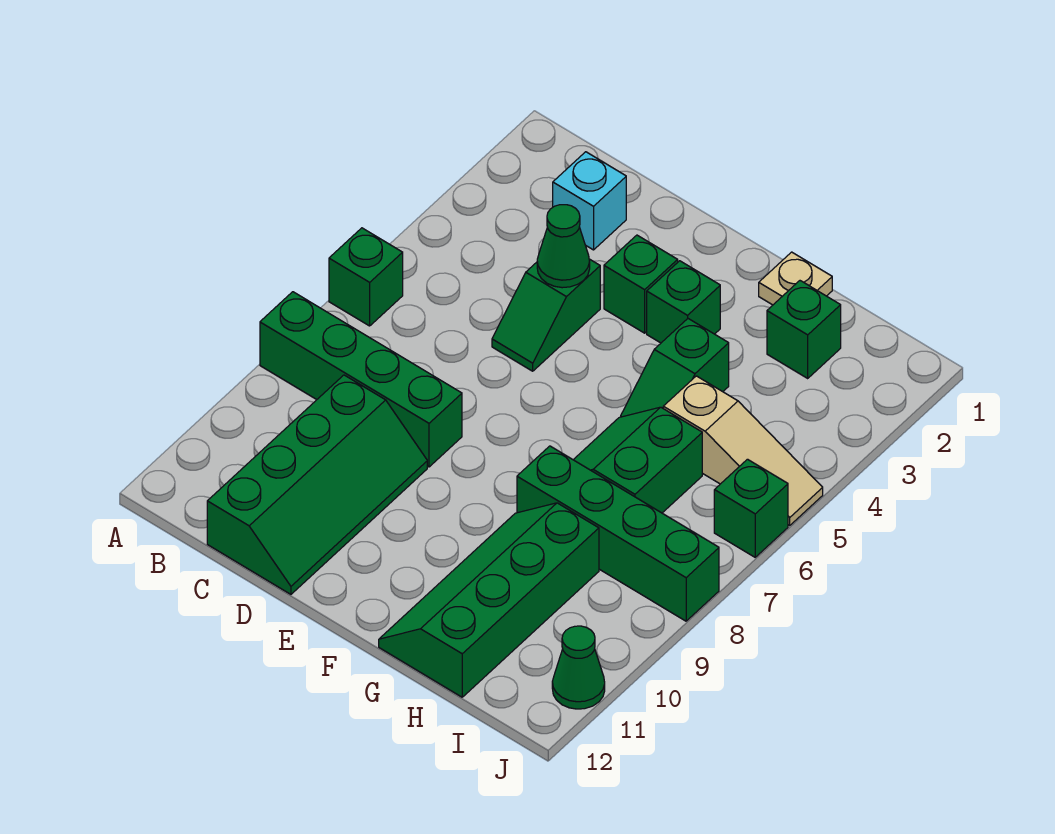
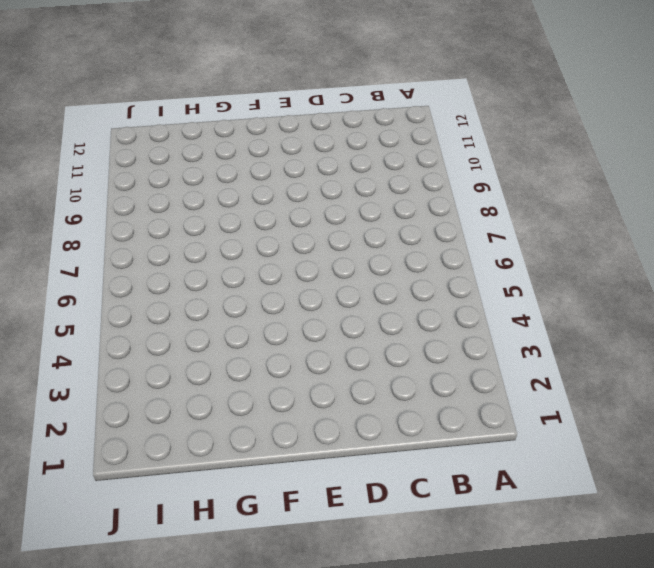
none -> green 1x1 brick [329,228,403,326]
none -> green 1x4 brick [260,292,462,467]
none -> cyan 1x1 brick [553,152,626,250]

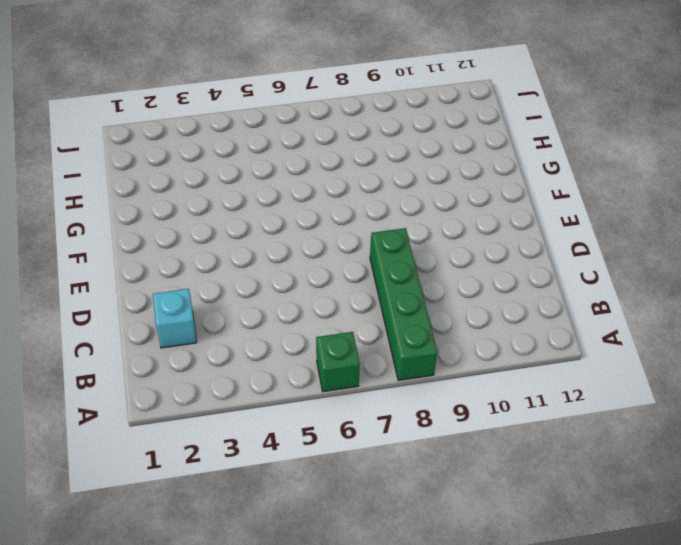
none -> green 2x4 slope [207,375,427,594]
none -> green 1x2 slope [492,259,600,371]
none -> green 1x1 brick [604,235,678,333]

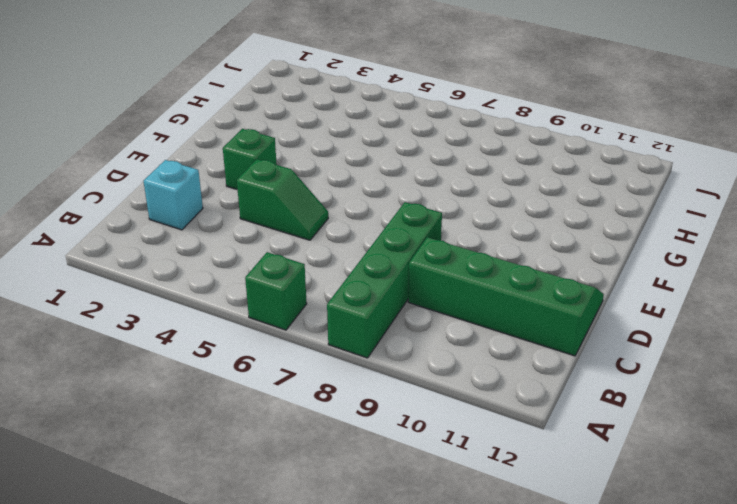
none -> green 1x1 brick [647,261,720,343]
none -> tan 1x1 plate [759,252,832,305]
none -> green 1x2 slope [621,319,729,417]

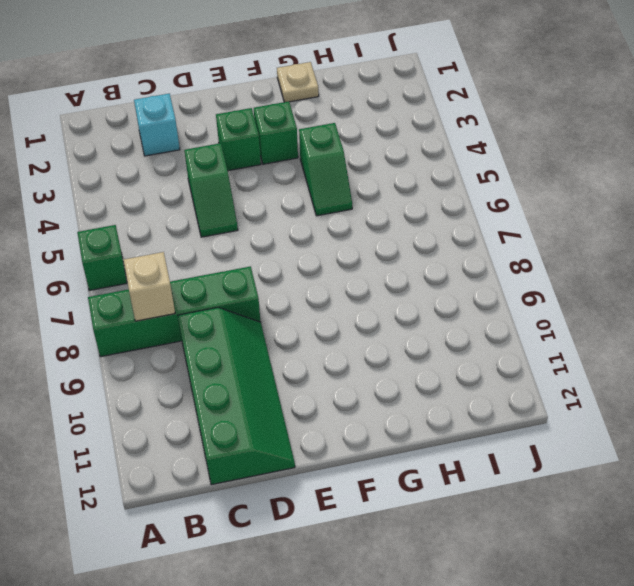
tan 1x1 brick [123,252,175,321] -> none
none -> green 2x2 slope [573,407,702,513]
none -> green 1x4 brick [517,446,719,621]
none -> green 2x4 slope [379,503,599,697]

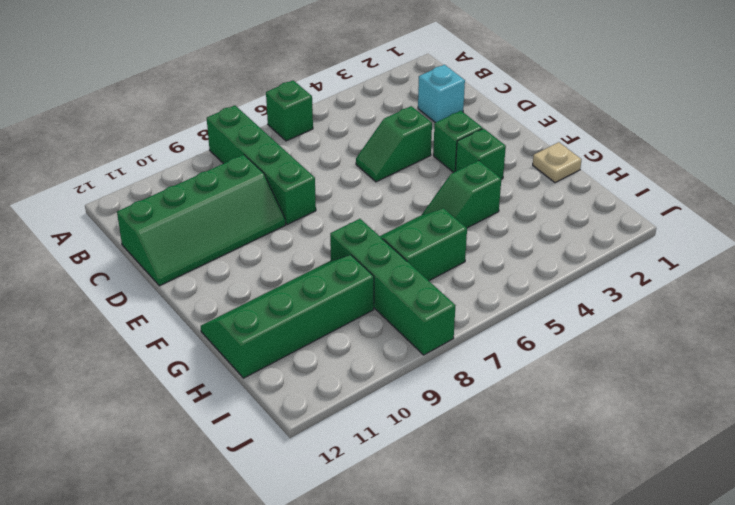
none -> green 1x1 brick [767,281,841,378]
none -> tan 1x3 slope [663,376,823,525]
none -> green 1x1 brick [714,459,788,557]

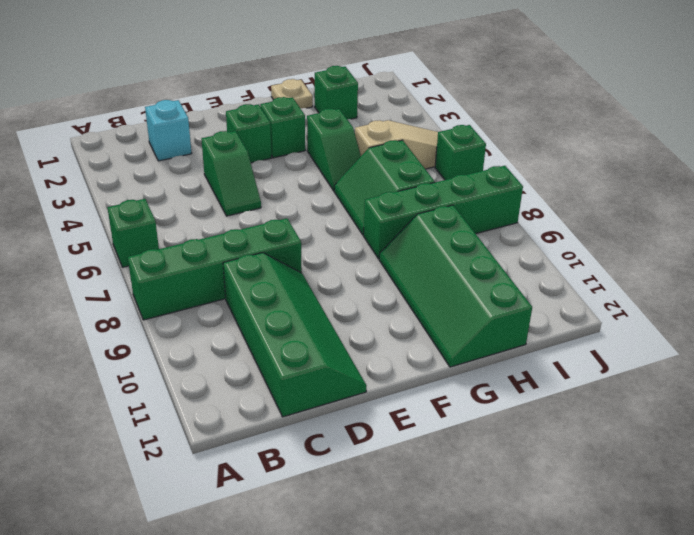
none -> green 1x1 cone [552,626,605,709]
none -> green 1x1 cone [537,205,590,288]

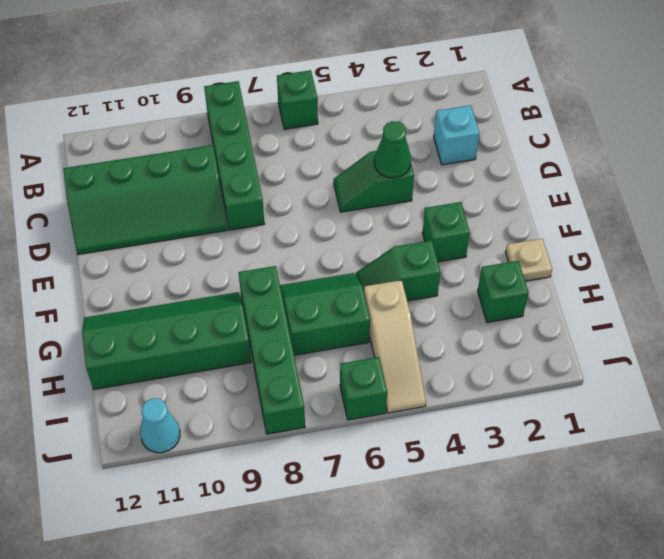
cyan 1x1 cone [140,398,180,453] -> green 1x1 cone [552,626,605,709]
none -> green 1x1 brick [604,235,678,333]

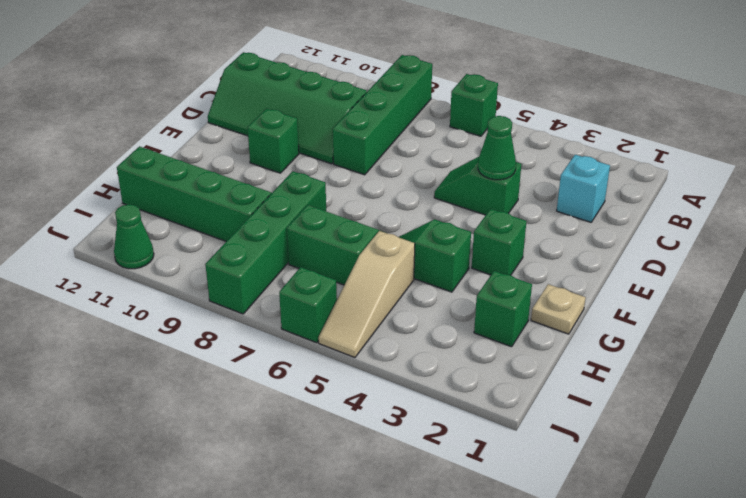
green 1x1 brick [247,108,299,173] -> green 1x1 brick moved to [604,235,678,333]

